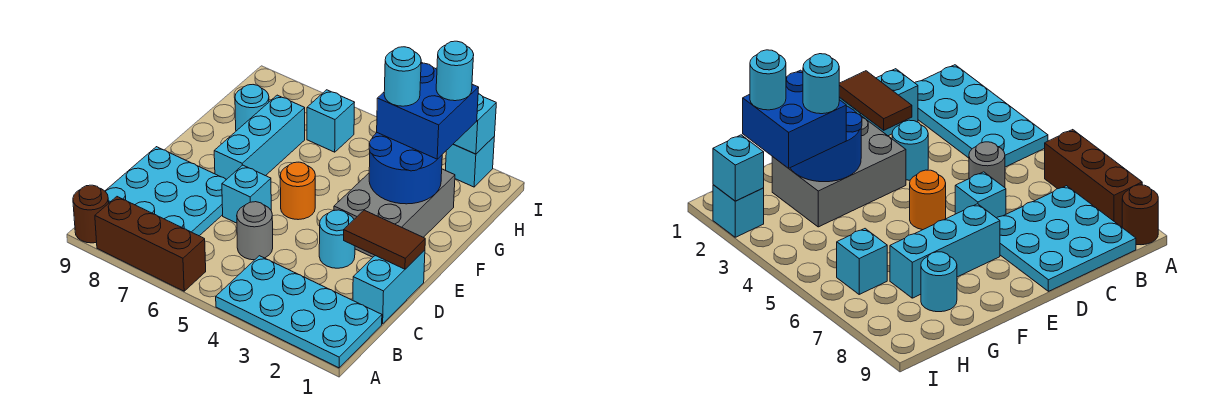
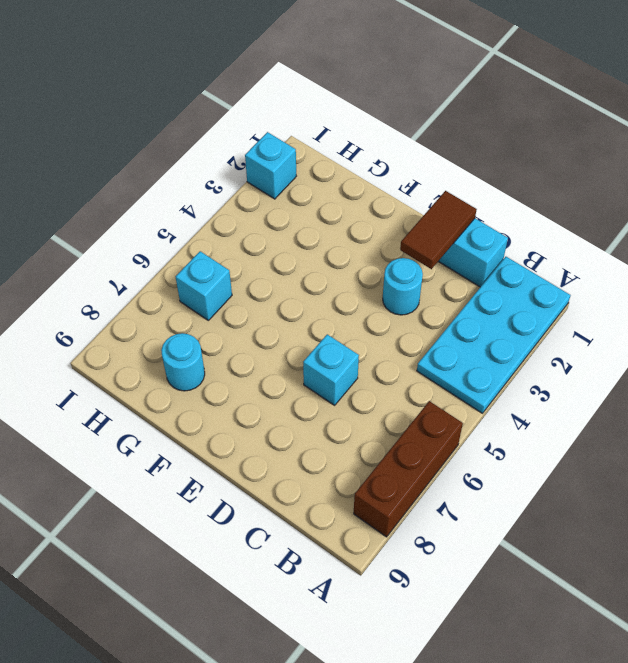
none -> brown 1x1 round brick [73,185,109,243]
none -> cyan 3x3 plate [105,147,226,236]
none -> grey 1x1 round brick [237,202,273,260]

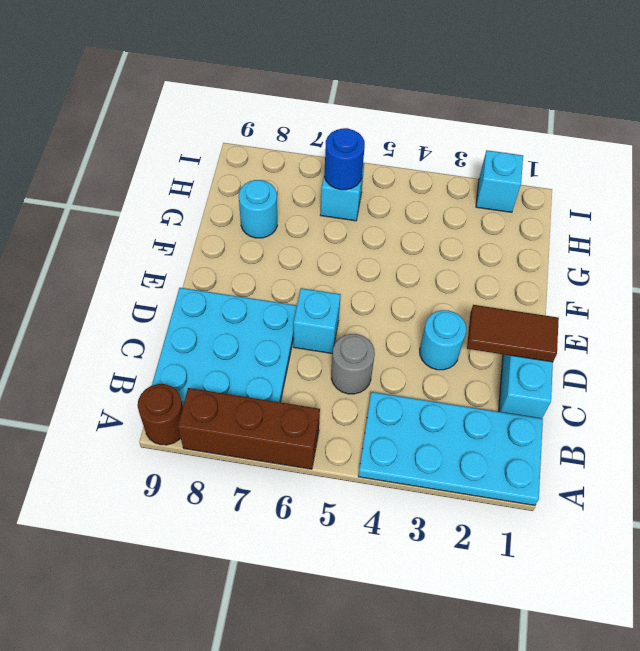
blue 1x1 round brick [325,128,365,190] -> none
none -> grey 2x3 brick [334,169,455,257]
none -> orange 1x1 round brick [280,162,315,220]
none -> cyan 1x3 brick [214,95,305,179]

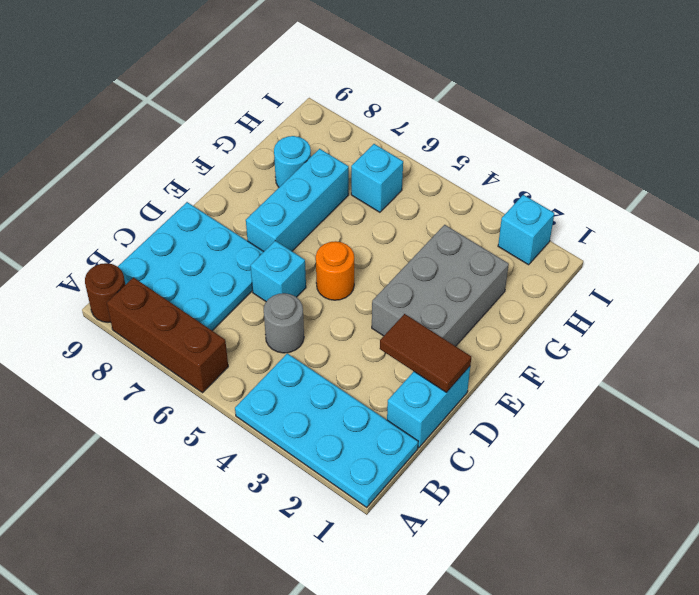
none -> cyan 1x1 round brick [319,210,355,268]
none -> blue 2x2 round brick [369,133,442,204]
none -> cyan 1x1 brick [454,93,496,154]

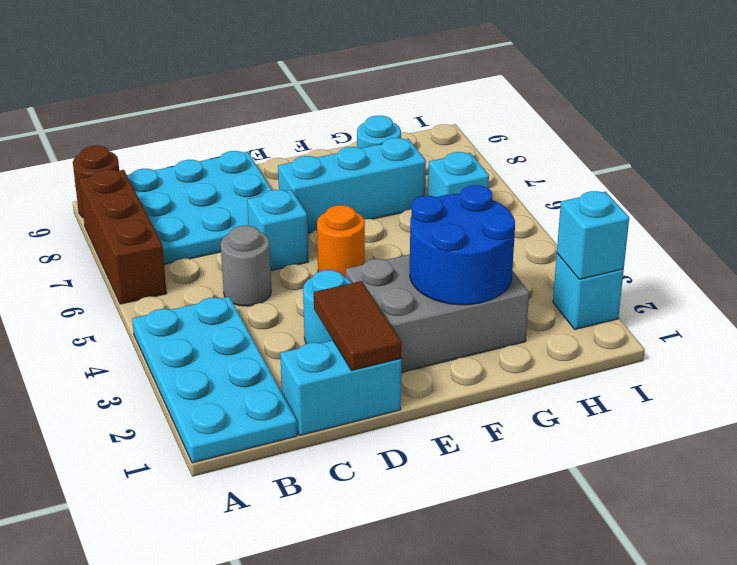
none -> blue 2x2 brick [377,63,479,159]
none -> cyan 1x1 round brick [384,47,421,106]
none -> cyan 1x1 round brick [436,41,474,101]

